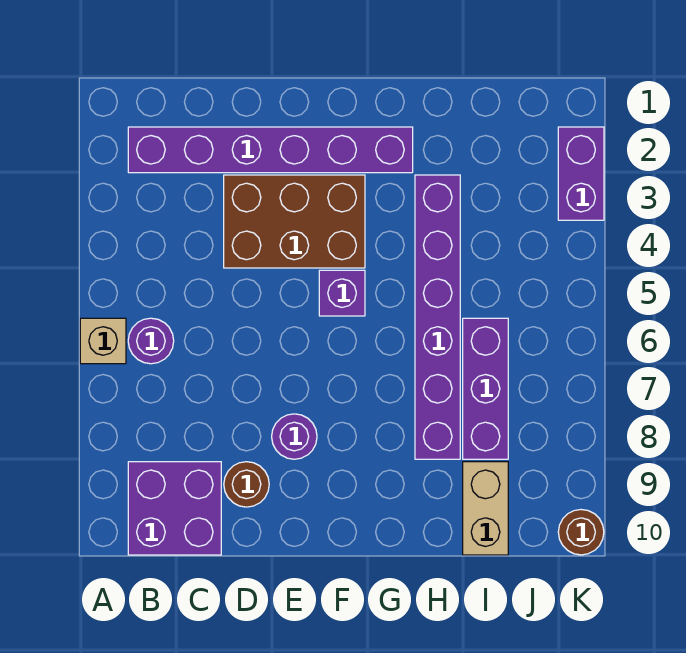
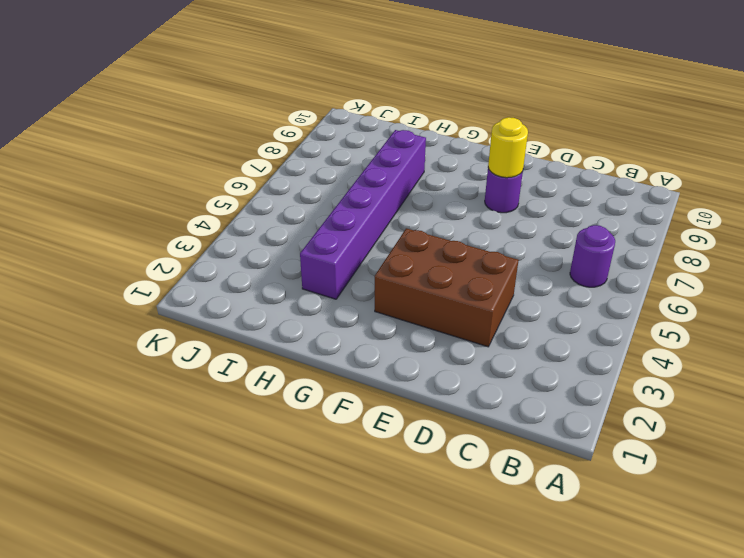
yellow 1x1 round brick [488,117,528,178] -> none
none -> tan 1x1 brick [80,318,126,364]
none -> purple 1x6 brick [128,127,413,173]
none -> purple 2x2 brick [128,462,221,555]

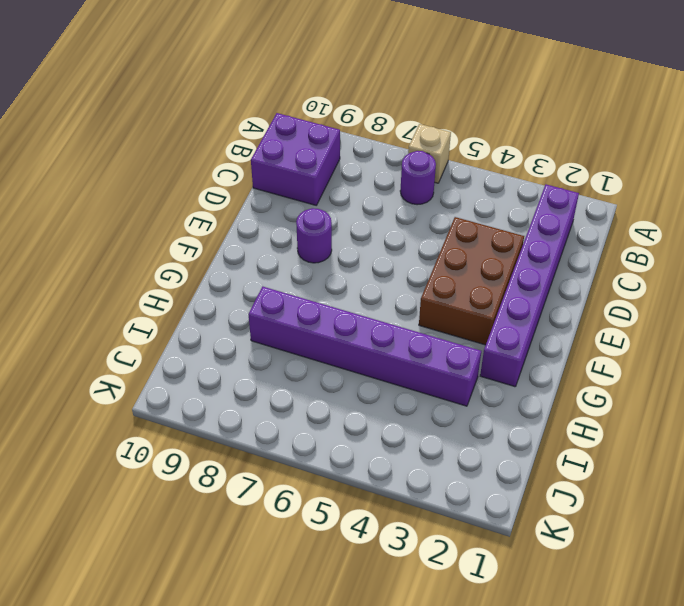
none -> brown 1x1 round brick [224,462,269,507]
none -> purple 1x1 brick [319,270,365,316]
none -> purple 1x3 brick [463,318,508,459]

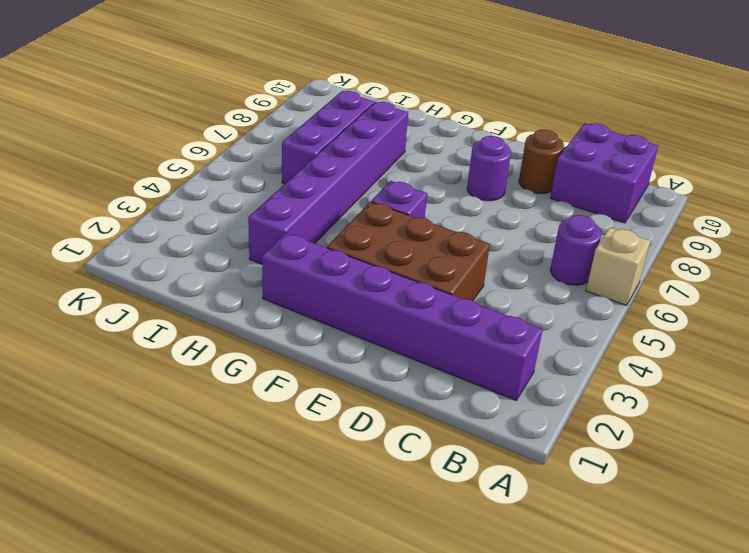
none -> tan 1x2 brick [463,462,508,555]
none -> purple 1x2 brick [558,127,604,220]
none -> brown 1x1 round brick [558,510,604,555]

